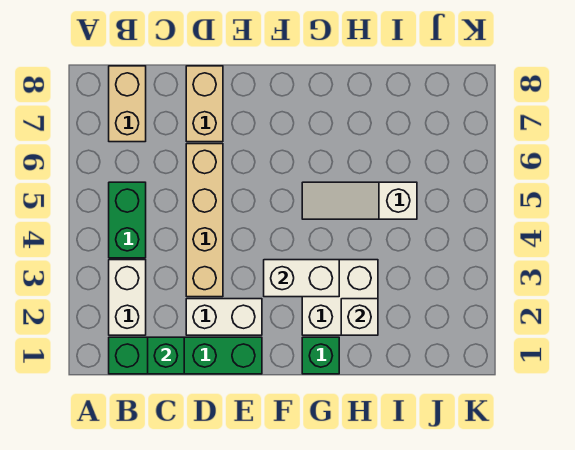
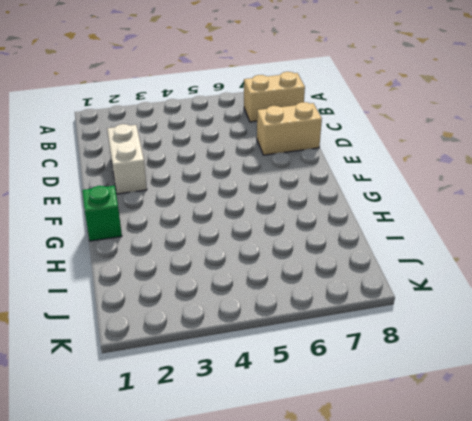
none -> green 1x4 brick [109,337,262,374]
none -> white 1x2 brick [109,260,146,335]
none -> green 1x2 brick [109,182,146,258]

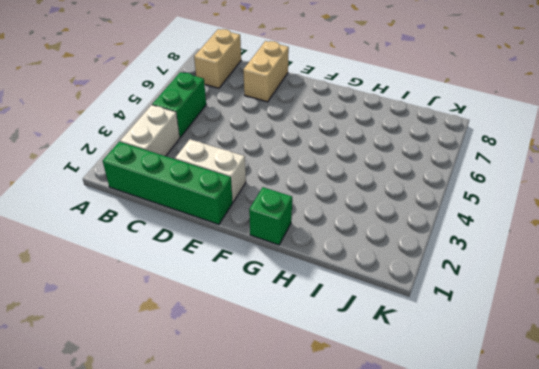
none -> tan 1x4 brick [186,144,223,297]
none -> white 2x2 brick [302,260,378,335]
none -> white 1x3 slope [302,182,417,219]

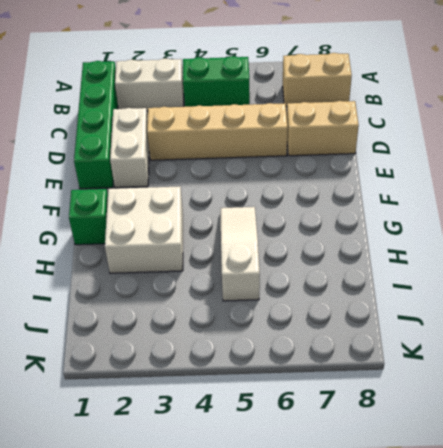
none -> green 1x1 brick [148,337,184,374]
none -> white 1x2 brick [264,260,339,297]
none -> white 1x1 brick [341,299,378,335]

